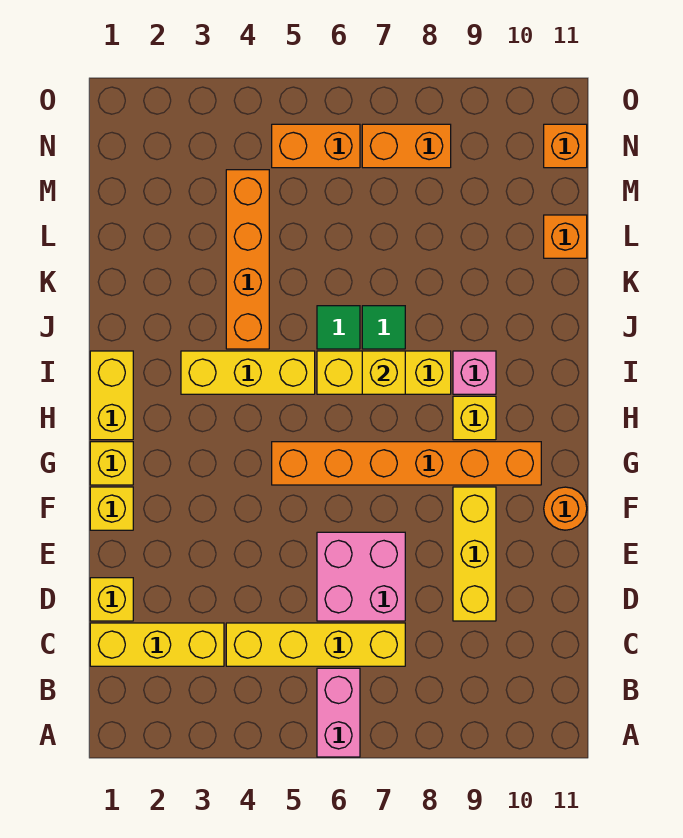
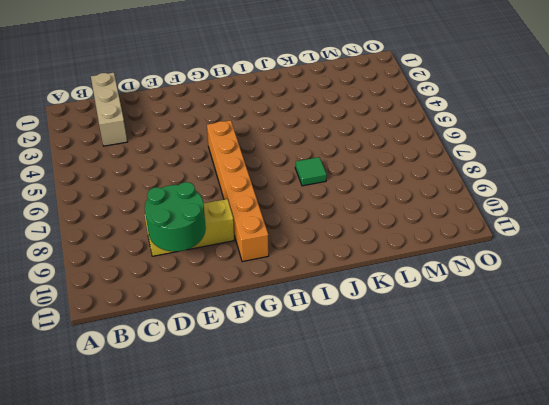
tan 1x3 brick [91,73,128,146] -> yellow 1x3 brick [90,623,224,666]
green 2x2 round brick [145,182,206,252] -> none
none -> pink 1x2 brick [317,668,360,757]
none -> yellow 1x4 brick [226,623,405,666]
none -> yellow 1x1 brick [90,578,133,621]

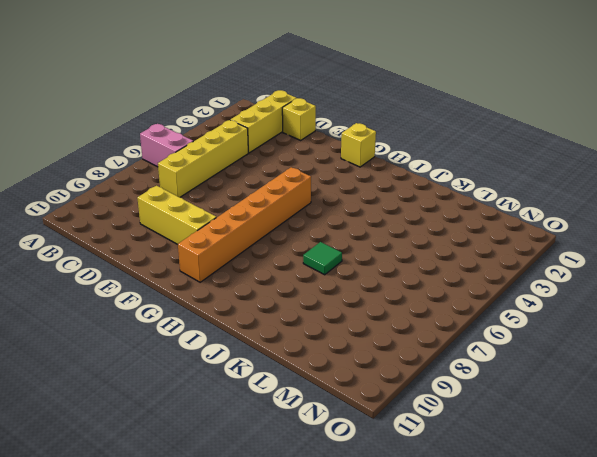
none -> pink 2x2 brick [317,532,405,621]
none -> yellow 1x1 brick [90,487,133,530]
none -> orange 1x1 round brick [544,487,587,530]

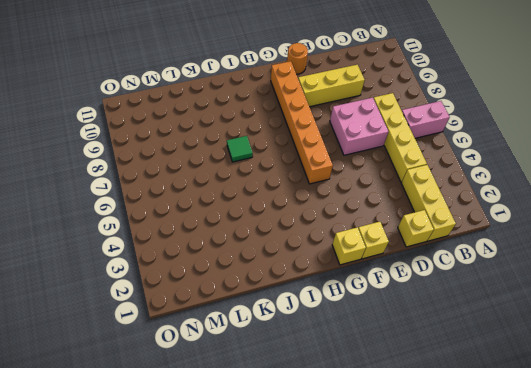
none -> yellow 1x2 brick [90,351,133,440]
none -> yellow 1x1 brick [453,396,496,440]
none -> yellow 1x3 brick [181,351,315,394]

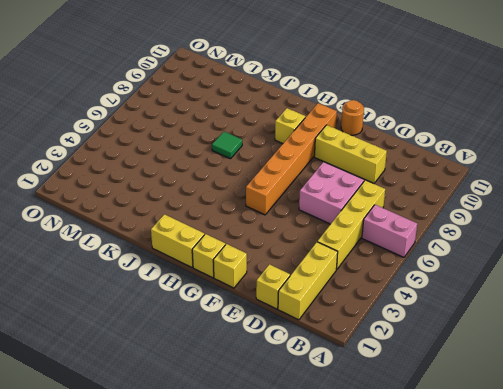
none -> yellow 1x3 brick [181,351,315,394]
none -> yellow 1x3 brick [317,351,451,394]
none -> pink 1x1 brick [453,351,496,394]

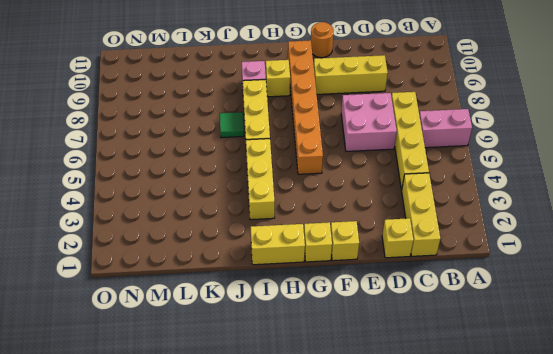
none -> orange 1x4 brick [226,170,269,349]
none -> green 1x1 tile [317,306,360,349]
none -> orange 1x1 brick [544,215,587,258]

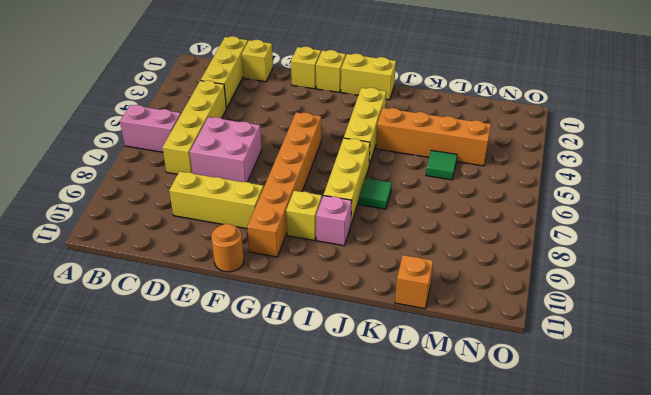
green 1x1 tile [426,150,457,180] -> green 1x1 tile moved to [317,306,360,349]
none -> orange 1x2 brick [272,124,360,168]
none -> orange 1x2 brick [362,124,451,168]
none -> orange 1x1 brick [544,124,587,168]

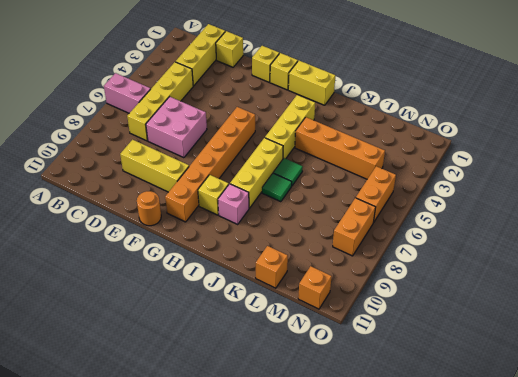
none -> yellow 1x1 brick [362,351,405,394]

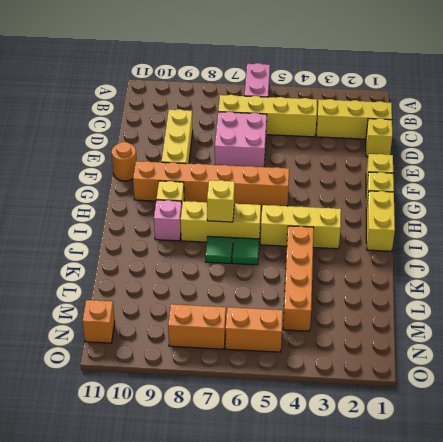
none -> orange 1x1 brick [544,215,587,258]

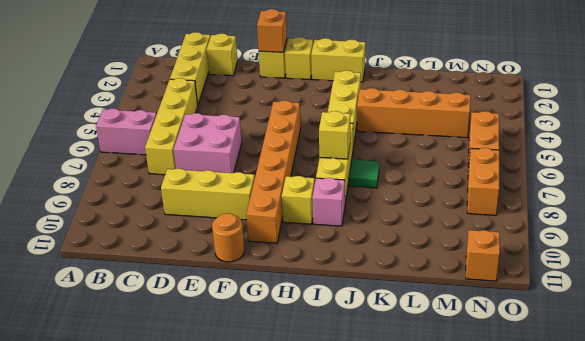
orange 1x1 brick [257,9,287,52] -> orange 1x1 brick moved to [544,215,587,258]
none -> green 1x1 tile [317,306,360,349]

